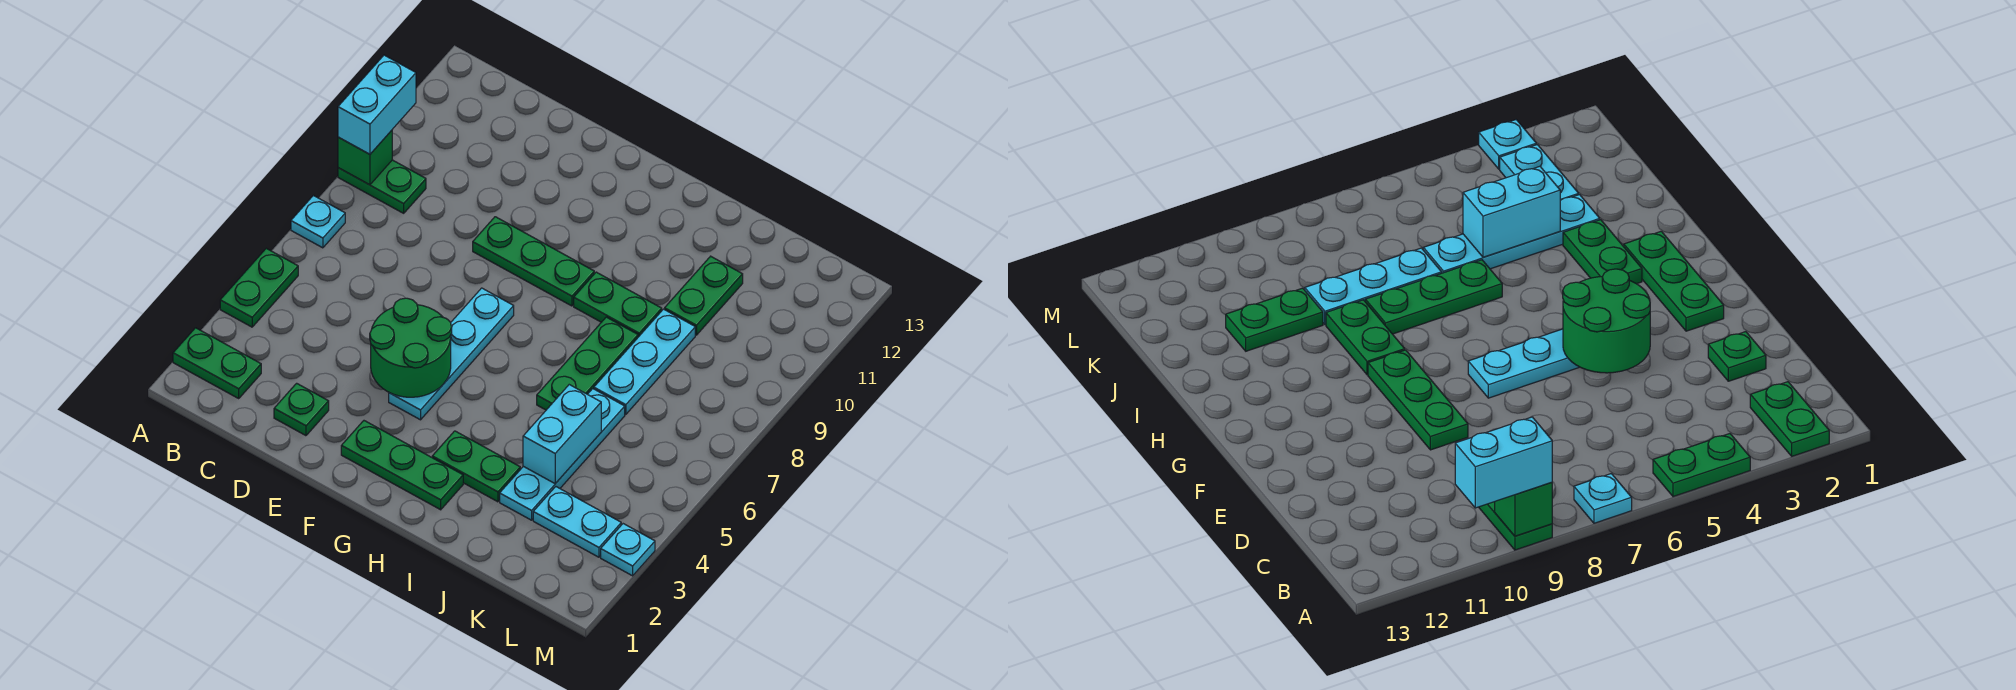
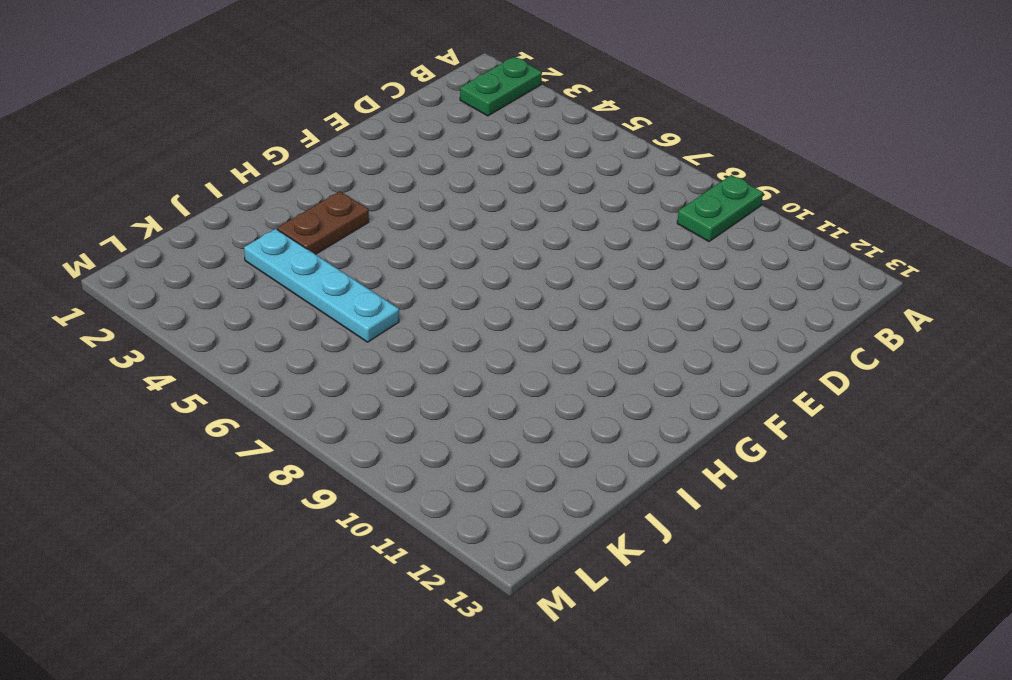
brown 1x2 plate [277,191,369,254] -> green 1x2 plate [432,431,520,502]
none -> green 1x2 plate [220,248,298,327]
none -> cyan 1x1 plate [291,196,345,248]
none -> green 1x1 plate [274,383,329,436]

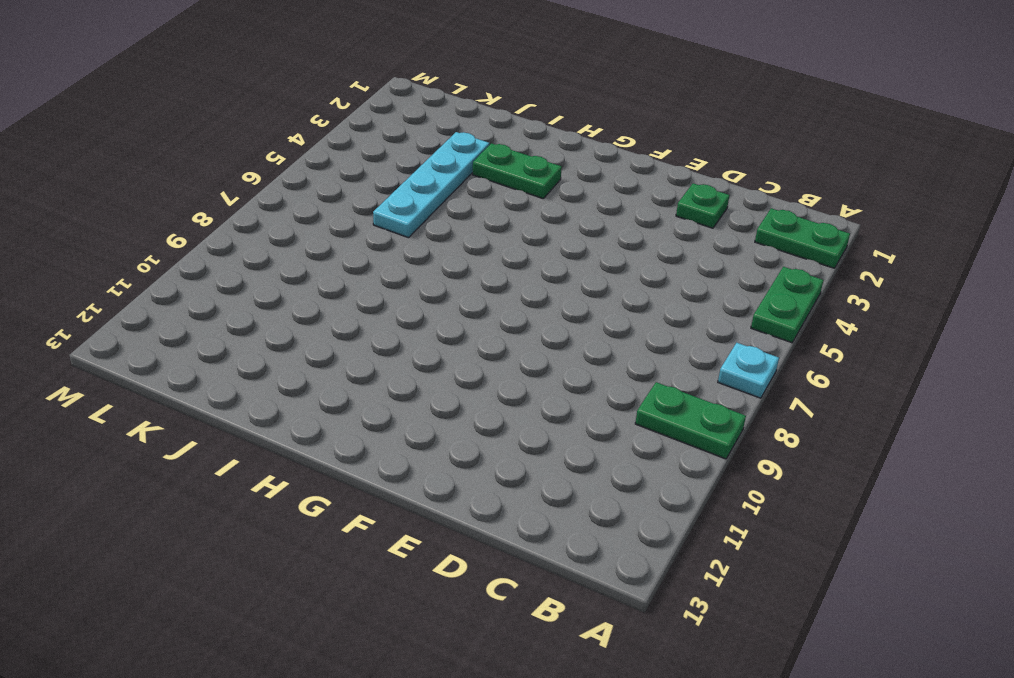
none -> green 1x3 plate [473,217,594,306]
none -> green 1x3 plate [341,421,463,510]
none -> cyan 1x4 plate [389,288,514,420]

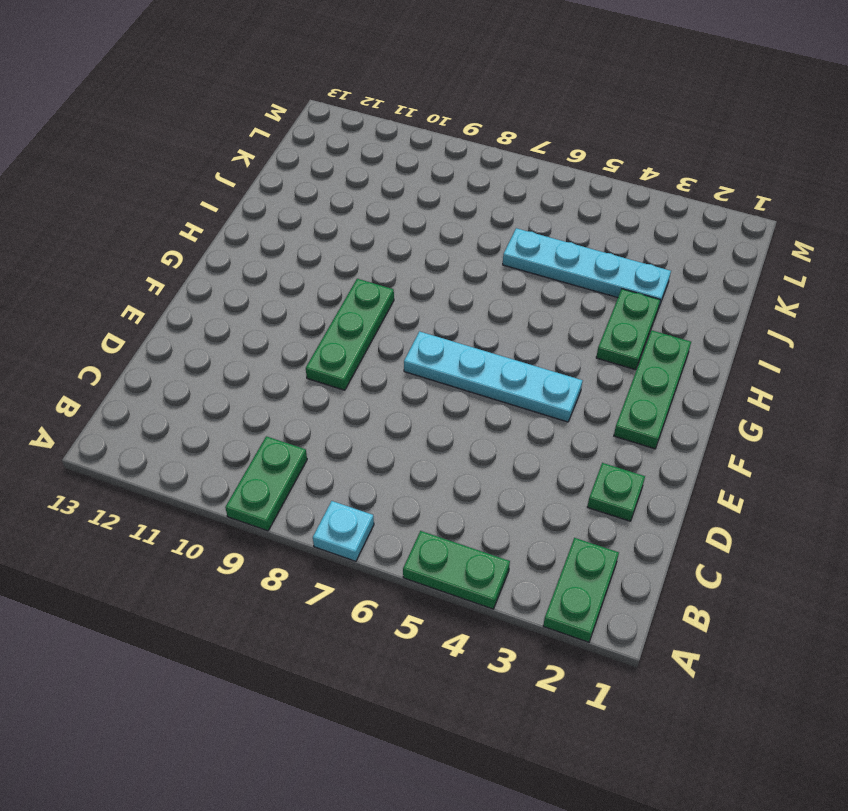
none -> green 1x2 plate [574,272,662,337]
none -> green 1x3 plate [537,317,638,410]
none -> cyan 1x3 plate [594,309,695,414]

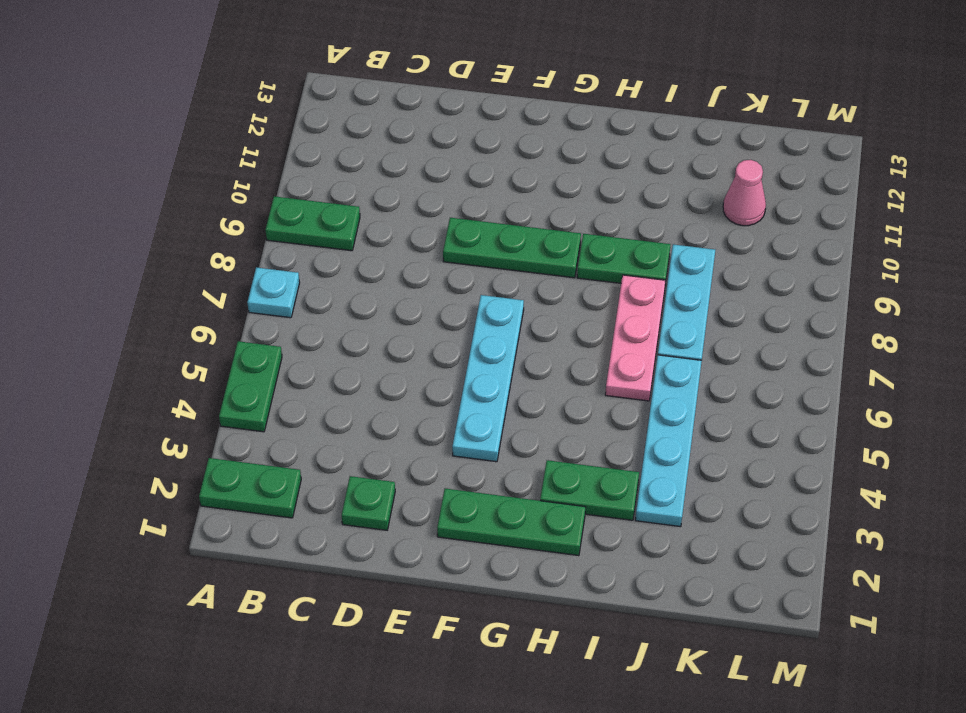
pink 1x3 plate [605,275,666,401] -> green 1x3 plate [537,317,638,410]
pink 1x1 cone [723,160,766,226] -> none
none -> green 1x2 plate [665,256,743,335]
none -> cyan 1x2 plate [533,487,621,557]
none -> cyan 1x1 plate [601,524,655,576]

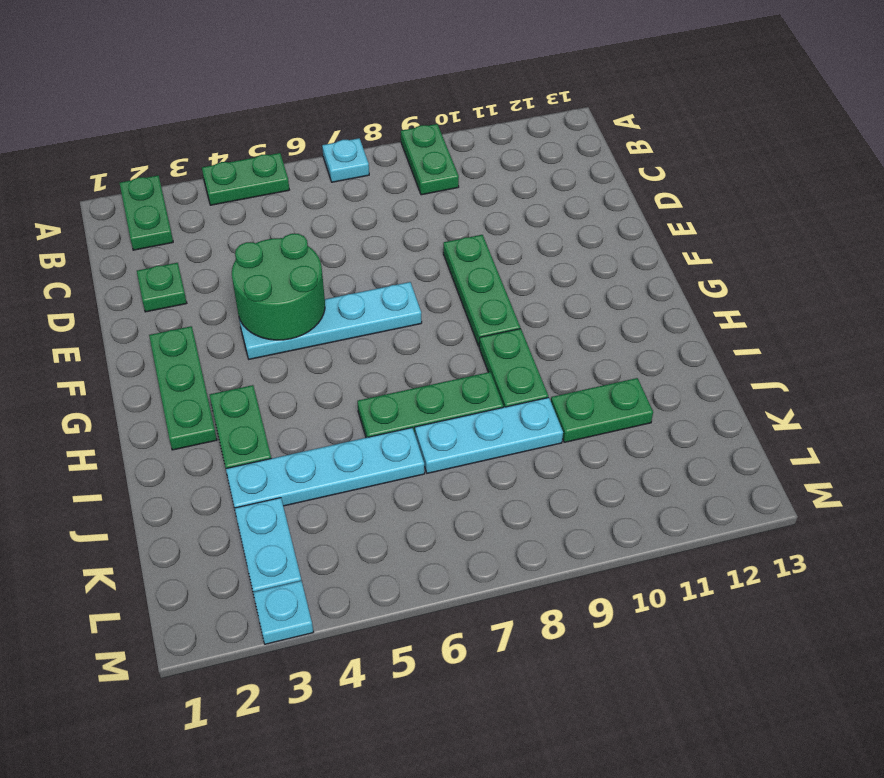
none -> green 1x1 brick [338,130,392,185]
none -> cyan 1x2 brick [523,385,601,483]
none -> cyan 1x2 brick [338,55,416,154]

